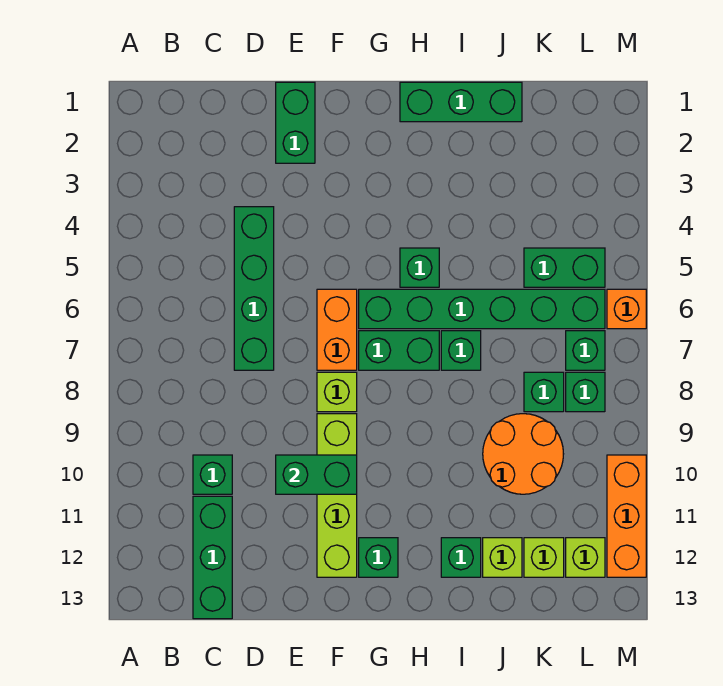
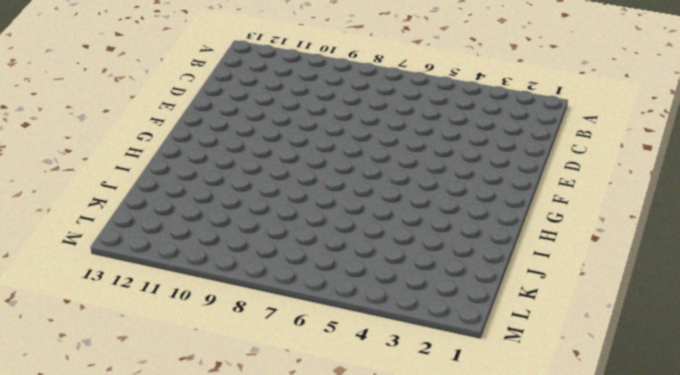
none -> green 1x1 brick [193,455,232,494]
none -> green 1x3 brick [193,496,232,619]
none -> green 1x4 brick [234,207,274,370]

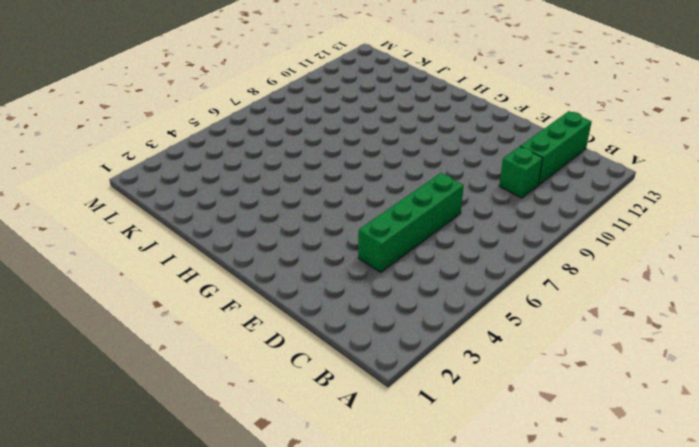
none -> green 1x2 brick [276,82,315,163]
none -> orange 1x2 brick [317,289,357,370]
none -> lime 1x1 brick [317,372,357,412]

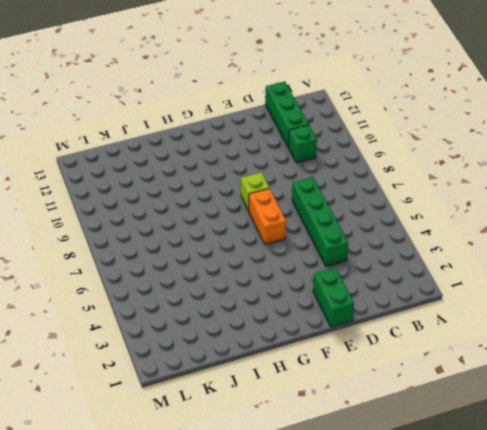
none -> lime 1x4 brick [317,414,357,577]
none -> green 1x6 brick [359,289,605,329]
none -> green 1x2 brick [359,331,439,370]

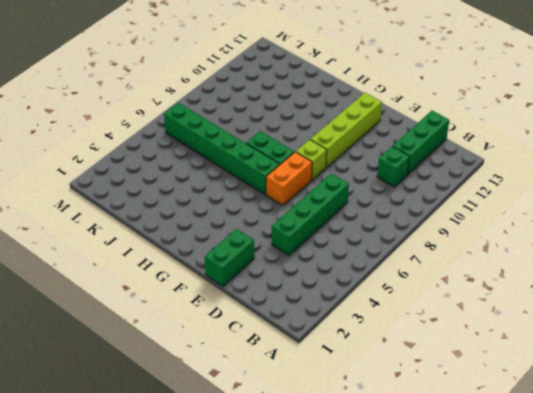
none -> green 1x1 brick [359,538,398,577]
none -> green 1x3 brick [400,82,522,122]
none -> green 1x1 brick [400,248,439,287]

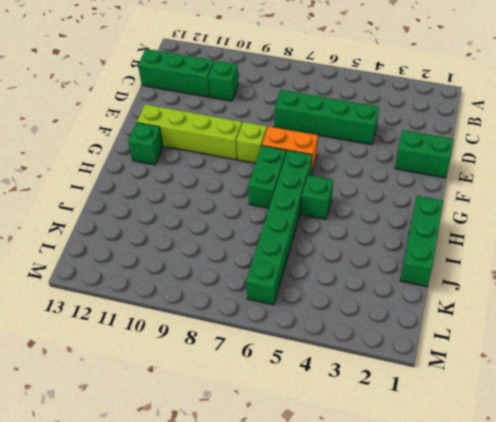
none -> green 1x1 brick [441,331,481,370]
none -> green 1x1 brick [441,538,481,577]
none -> orange 2x2 round brick [483,414,563,494]

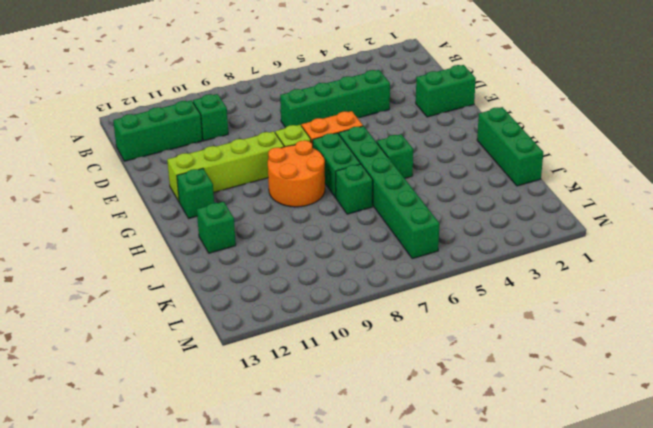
orange 2x2 round brick [268,140,325,207] -> orange 2x2 round brick moved to [483,414,563,494]
none -> lime 1x1 brick [483,538,522,577]
none -> green 1x2 brick [524,248,605,287]
none -> green 1x1 brick [524,372,564,412]

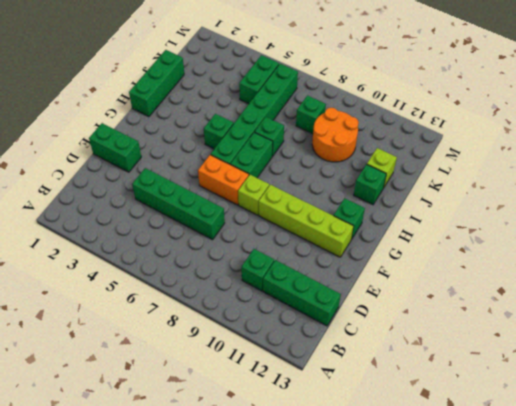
none -> lime 1x1 brick [524,538,564,577]
none -> green 1x1 brick [566,331,605,370]
none -> green 1x1 brick [566,372,605,412]

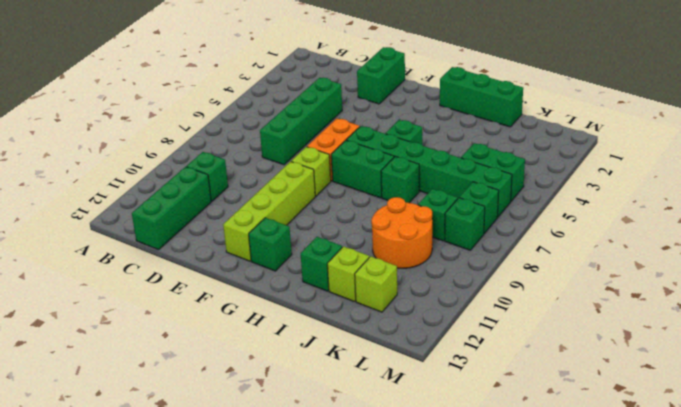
none -> lime 1x1 brick [566,538,605,577]
none -> orange 1x1 brick [607,289,646,329]
none -> orange 1x3 brick [607,455,646,577]

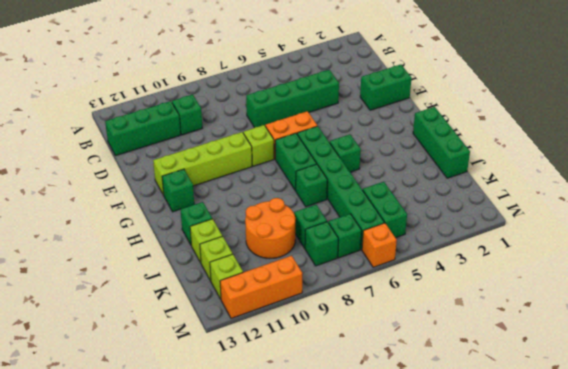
none -> green 1x2 brick [276,455,357,494]

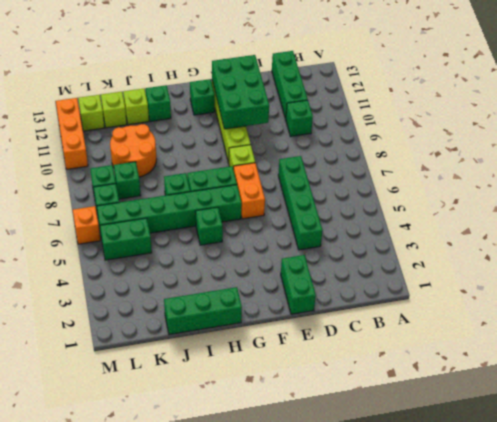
green 2x3 brick [212,55,269,129] -> green 1x2 brick [276,455,357,494]

